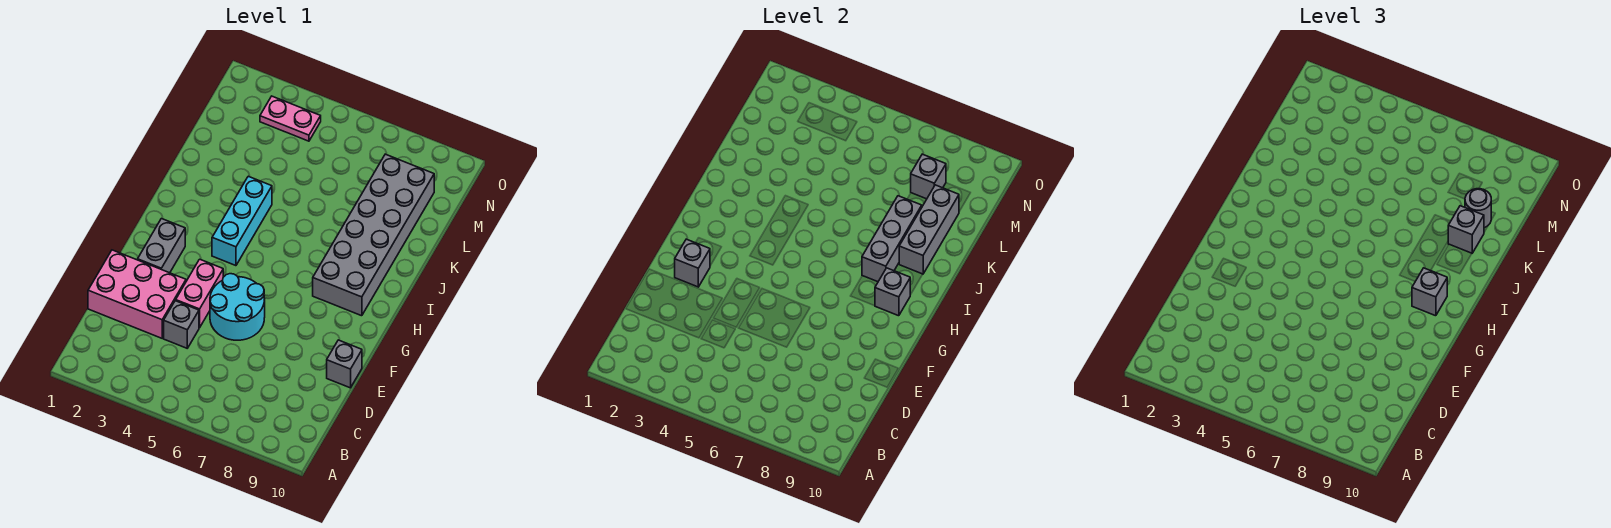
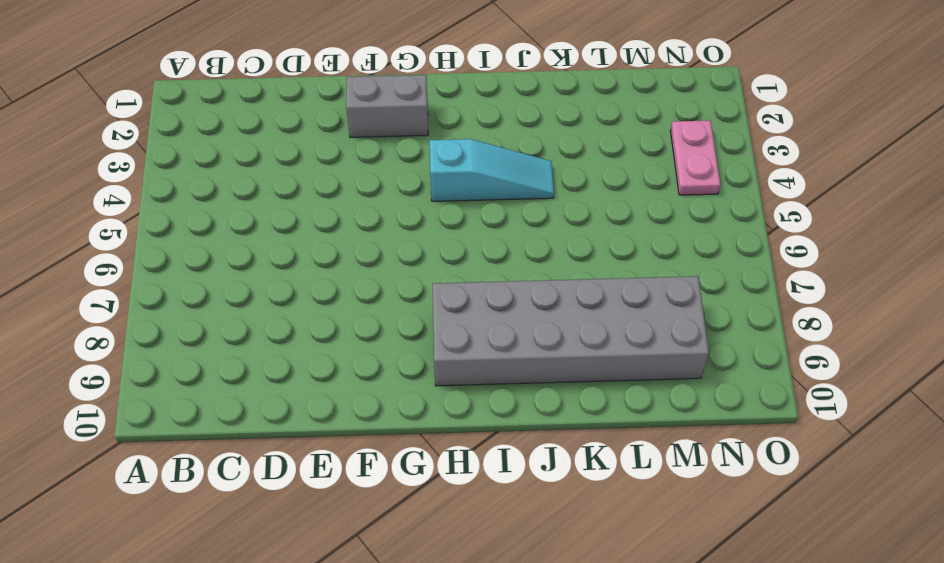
cyan 1x3 slope [430,139,554,201] -> cyan 1x3 brick [212,176,272,266]
none -> pink 2x3 brick [88,250,186,338]
none -> grey 1x1 brick [164,301,199,348]
none -> pink 1x2 brick [176,259,223,328]

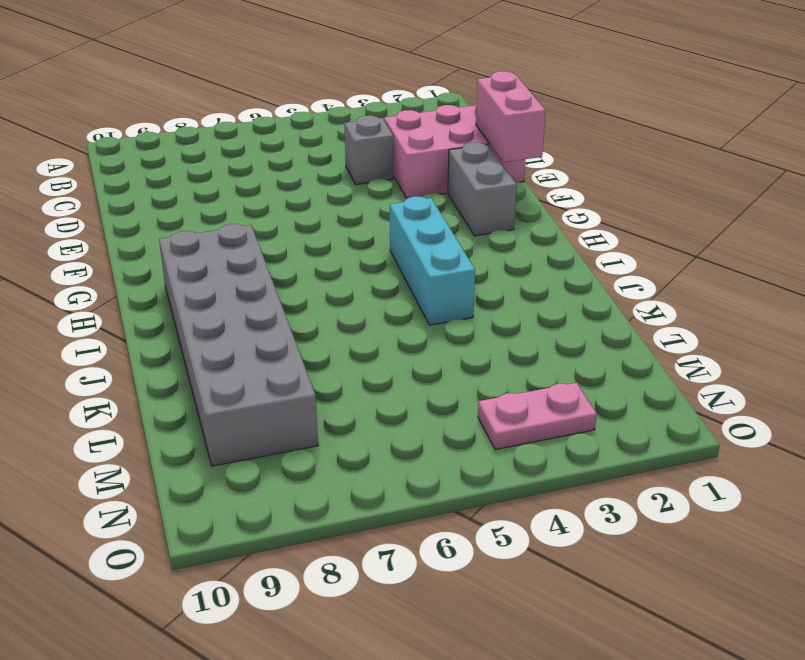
pink 1x2 brick [476,71,546,162] -> pink 1x2 brick moved to [176,259,223,328]
none -> cyan 2x2 round brick [210,274,265,340]
none -> grey 1x1 brick [327,340,362,388]
none -> grey 1x1 brick [675,239,710,287]

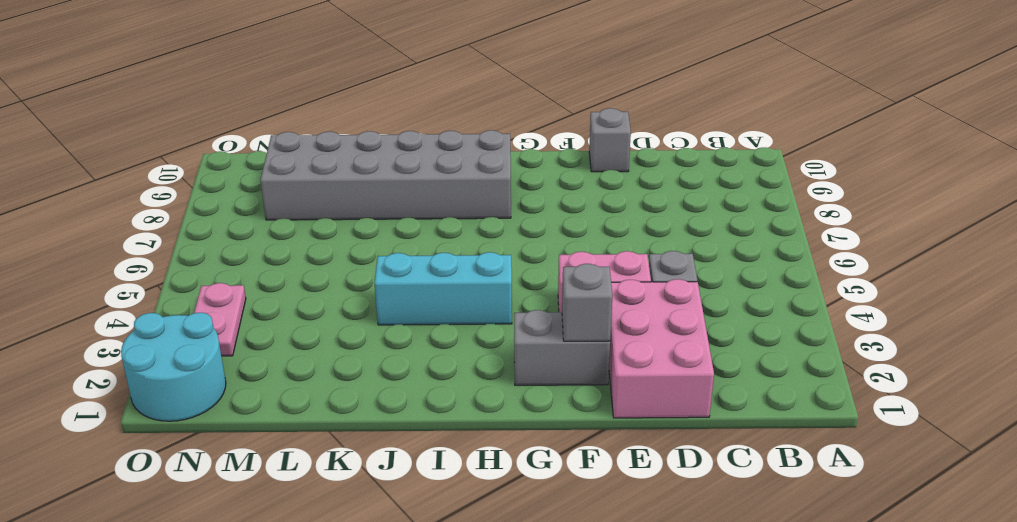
cyan 2x2 round brick [121,313,226,421] -> cyan 2x2 round brick moved to [210,274,265,340]
none -> grey 1x1 brick [875,268,910,316]
none -> grey 1x3 brick [862,196,922,282]
none -> grey 1x3 brick [899,185,959,274]

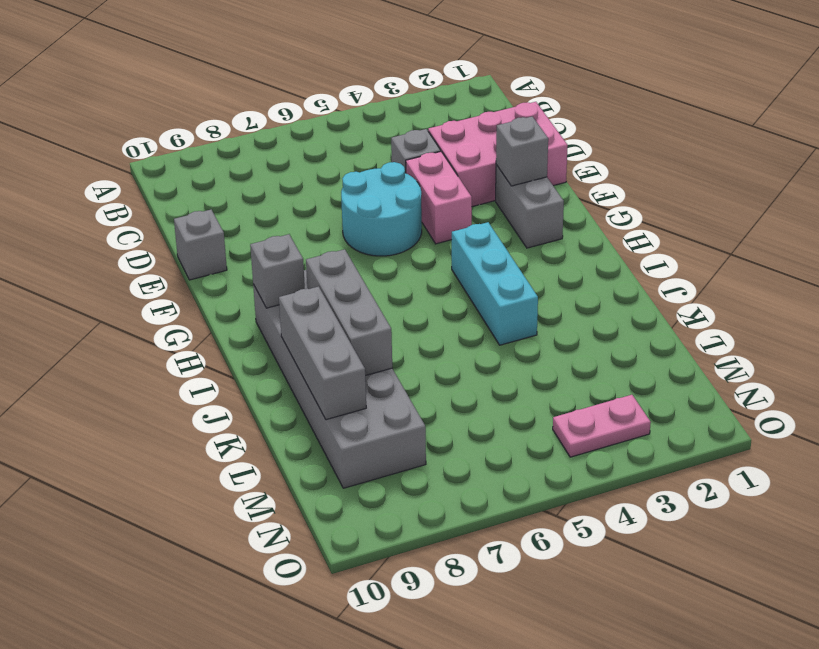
none -> grey 1x1 brick [911,154,946,199]
none -> grey 1x1 brick [1412,268,1447,316]
none -> grey 1x1 brick [1448,206,1484,253]

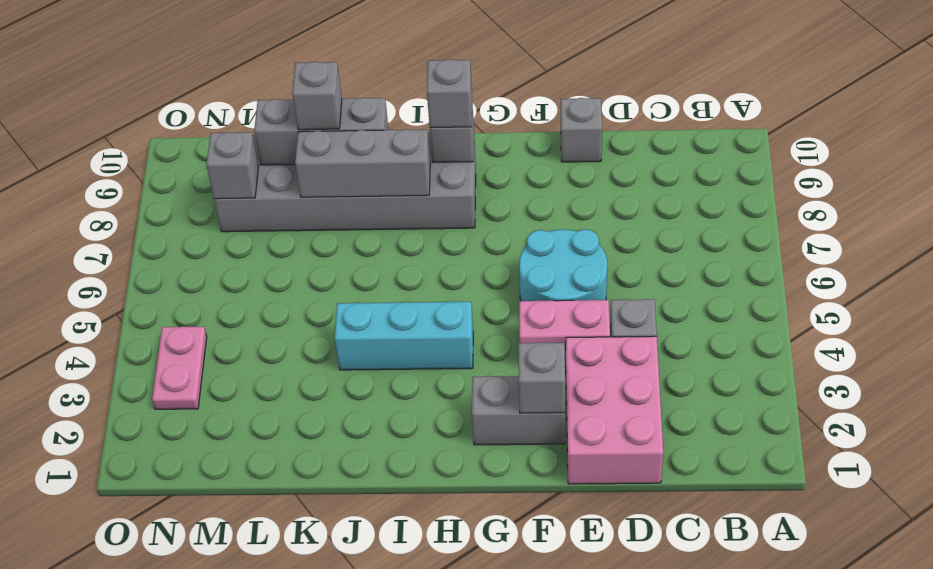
none -> grey 1x1 round brick [1465,189,1491,228]

